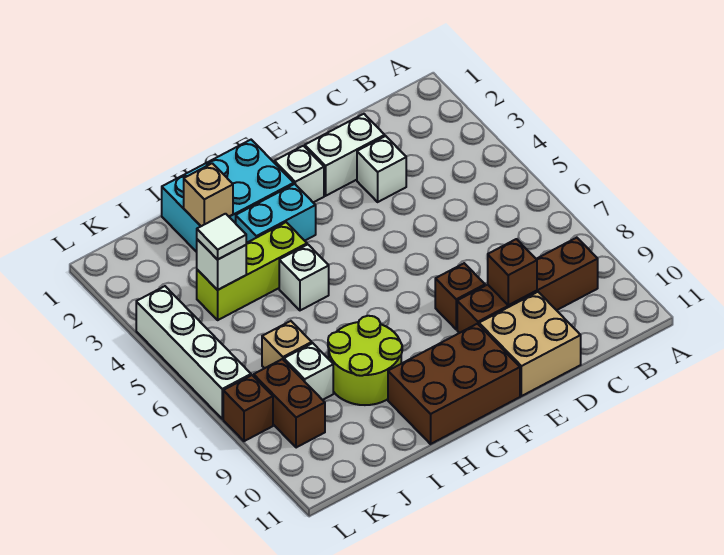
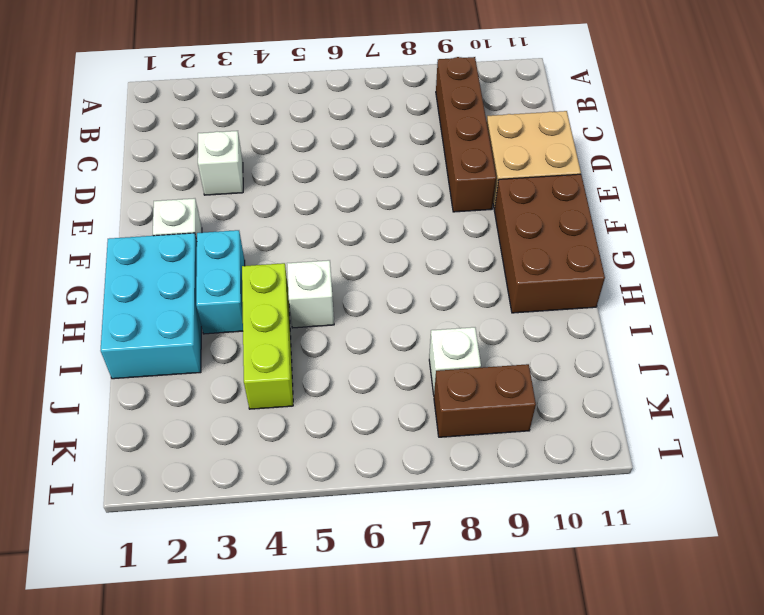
none -> white 1x2 brick [305,114,385,196]
none -> brown 1x1 brick [435,263,485,329]
none -> lime 2x2 round brick [328,316,402,405]

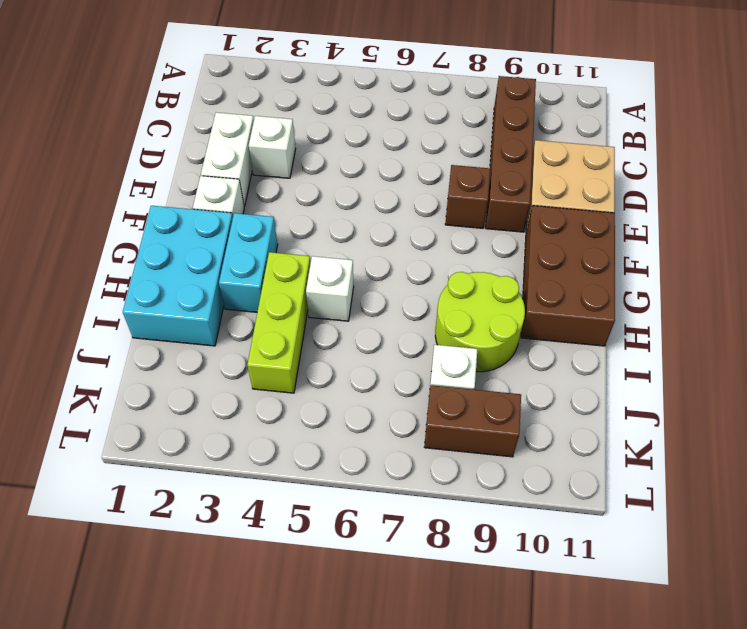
none -> tan 1x1 brick [262,321,312,368]
none -> white 1x4 brick [136,286,251,419]
none -> brown 1x1 brick [223,375,273,441]

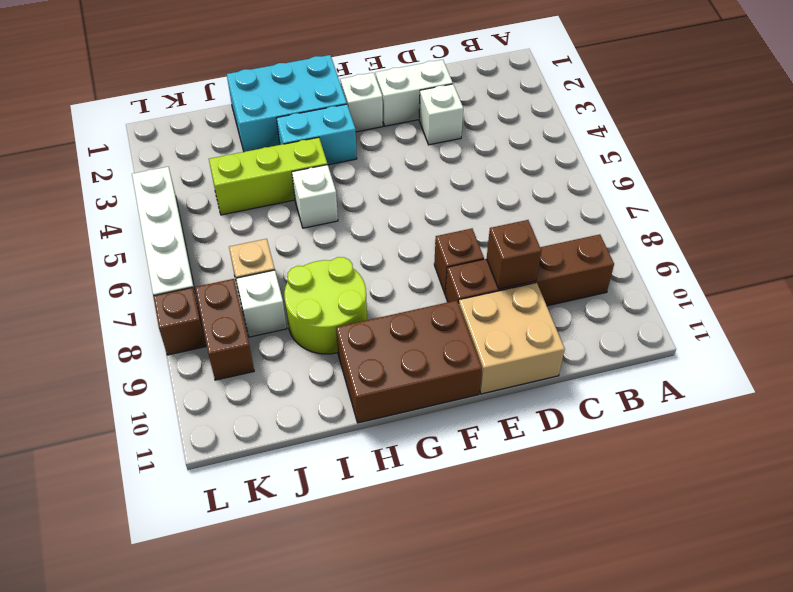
none -> tan 1x1 brick [184,163,233,226]
none -> white 1x1 brick [197,239,246,290]
none -> white 1x1 tile [197,214,246,260]

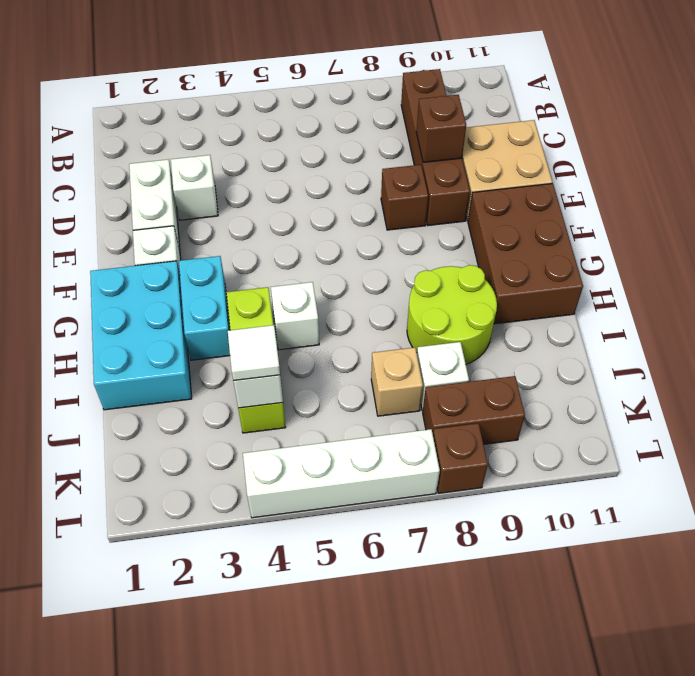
none -> tan 1x1 brick [184,163,233,226]

